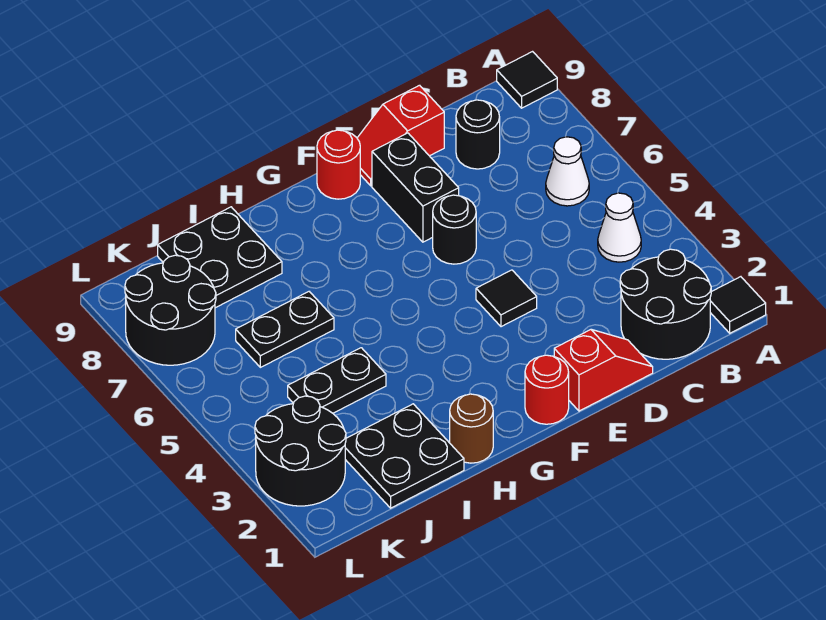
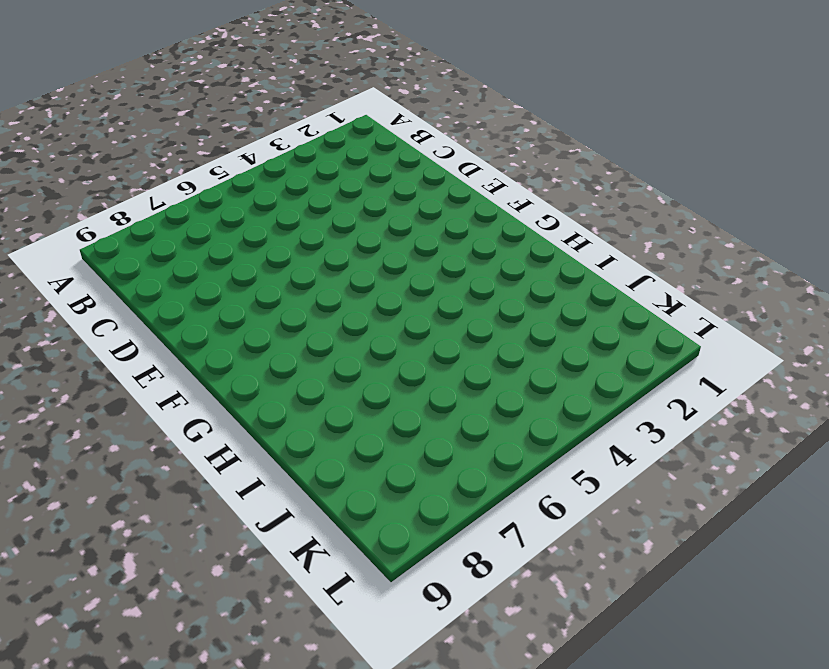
none -> black 1x1 tile [710,277,766,333]
none -> black 1x1 tile [497,52,557,108]
none -> black 2x2 round brick [620,249,711,359]

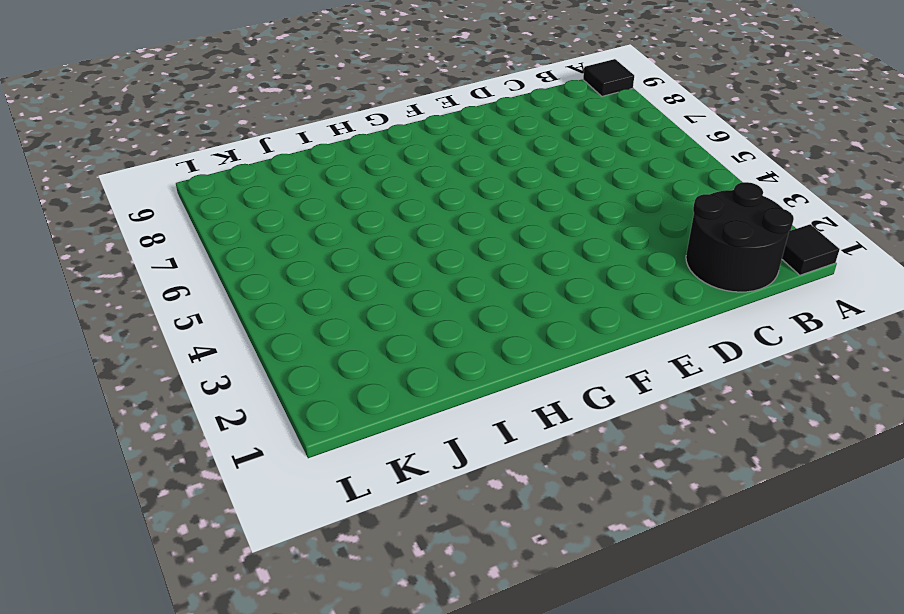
none -> white 1x1 cone [598,193,641,262]
none -> white 1x1 cone [546,137,589,206]
none -> black 1x1 round brick [456,100,500,169]

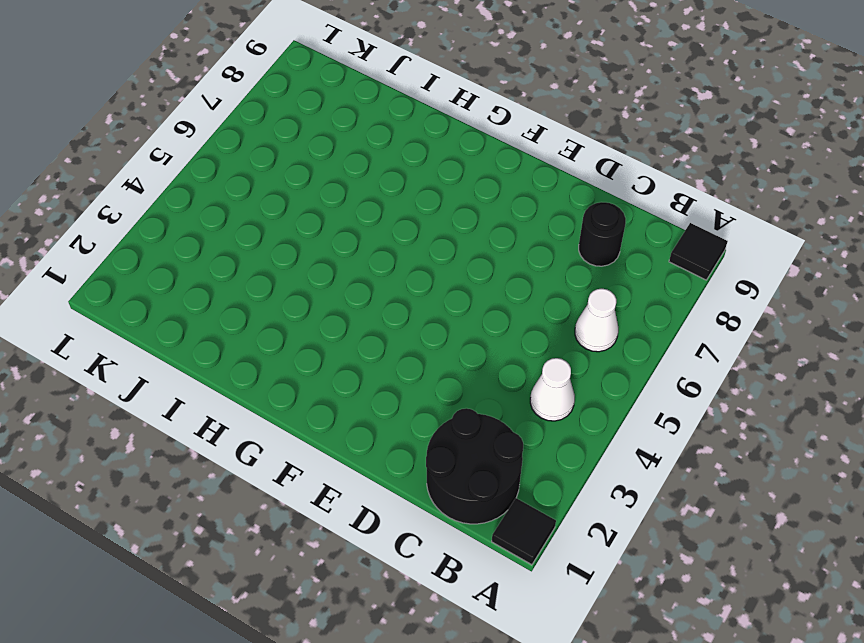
none -> red 1x2 slope [554,329,653,411]
none -> red 1x2 slope [357,85,444,186]
none -> black 1x1 tile [476,270,537,327]

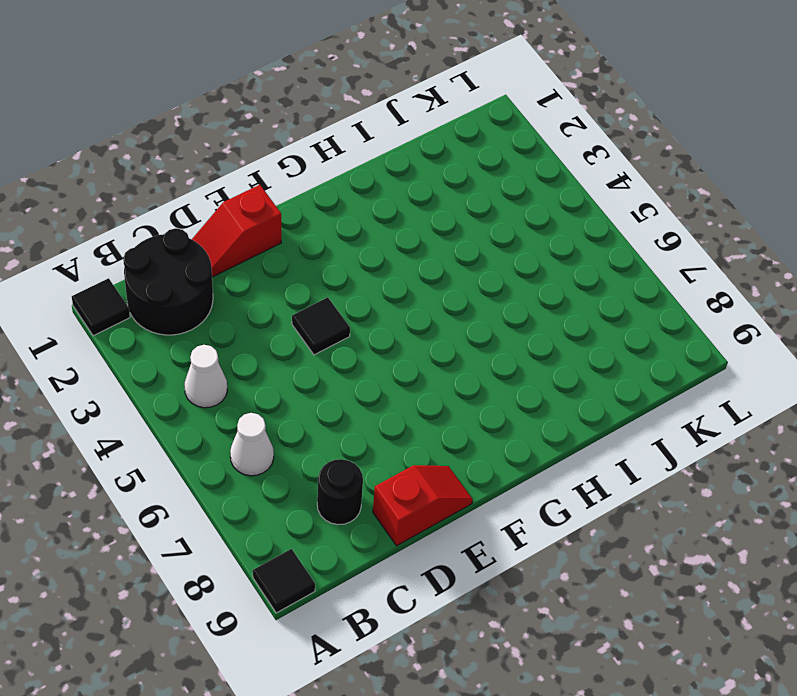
none -> black 1x1 round brick [433,195,476,264]
none -> black 1x2 brick [372,133,459,242]
none -> red 1x1 round brick [525,355,569,424]

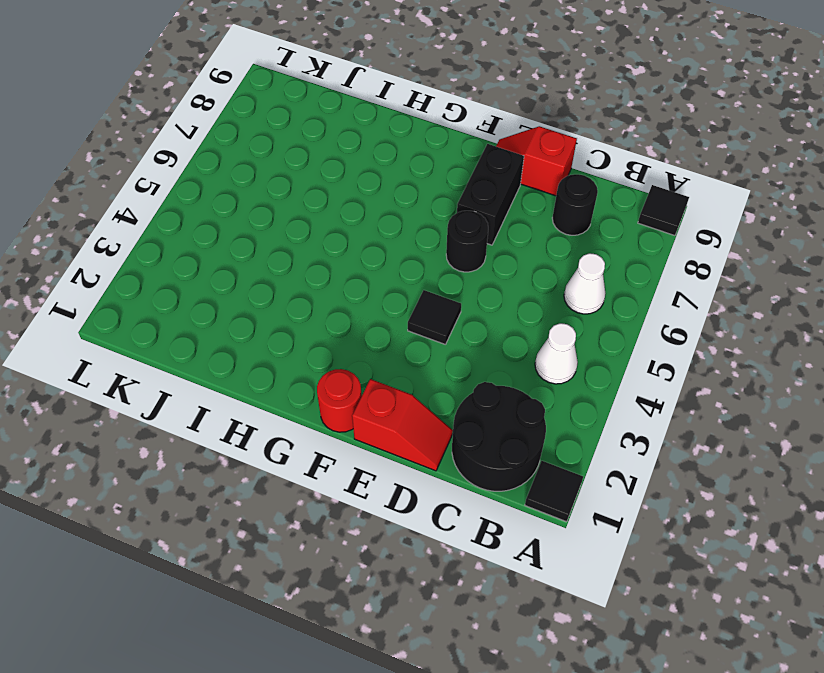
none -> red 1x1 round brick [317,130,360,199]
none -> brown 1x1 round brick [450,394,493,463]
none -> black 2x2 plate [345,404,464,508]

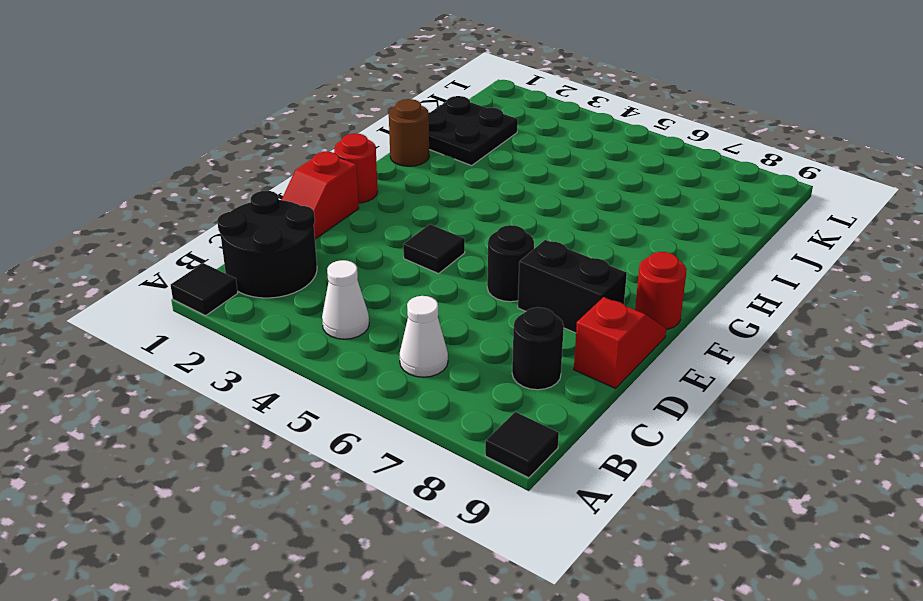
none -> black 1x2 plate [288,348,386,413]
none -> black 1x2 plate [236,292,334,367]
none -> black 2x2 plate [158,207,282,308]

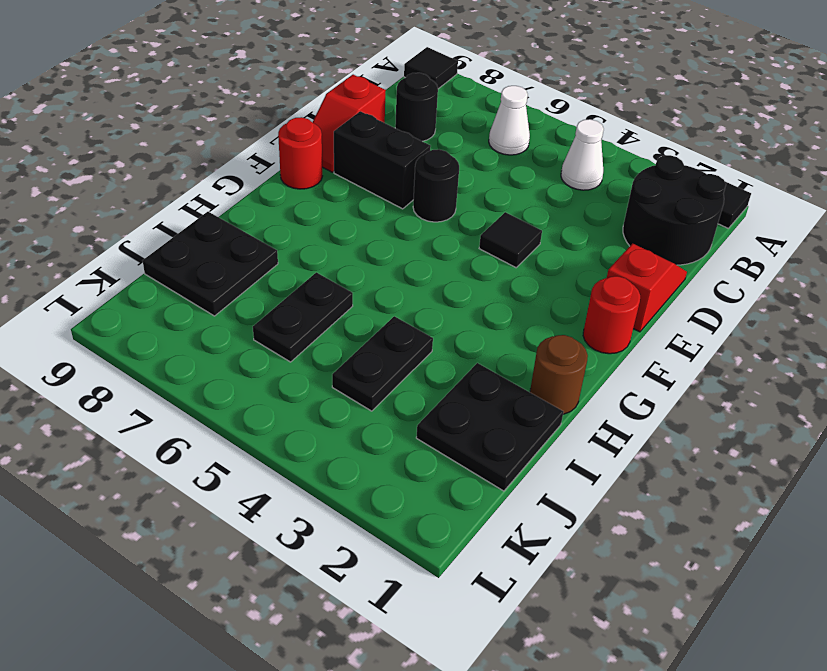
none -> black 2x2 round brick [255,396,346,506]
none -> black 2x2 round brick [125,255,216,365]

